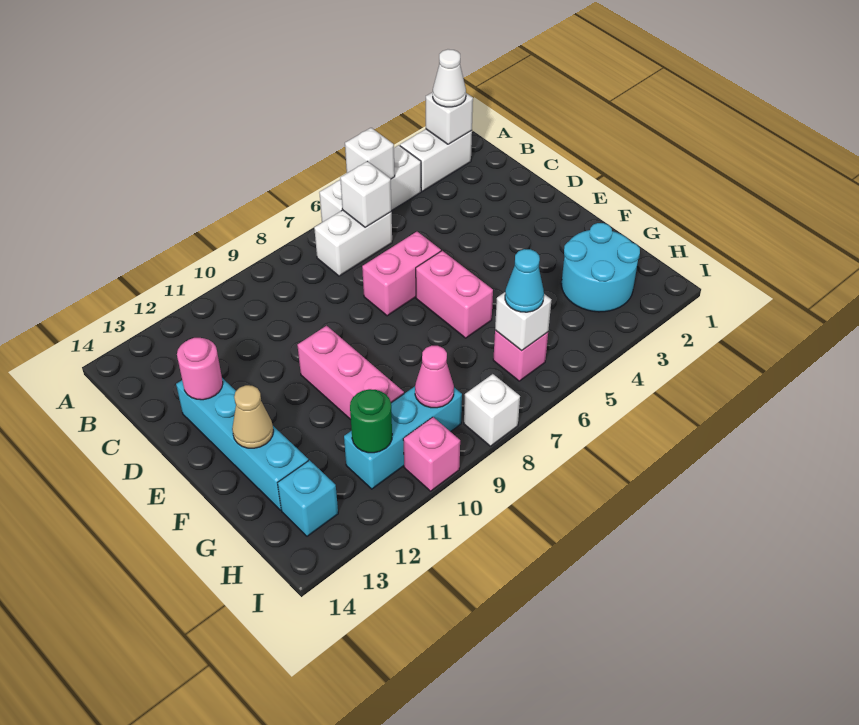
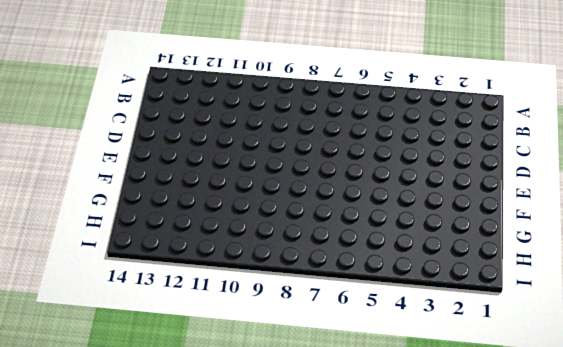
none -> white 1x2 brick [400,129,472,191]
none -> white 1x3 brick [319,145,421,222]
none -> white 1x2 brick [314,210,392,276]

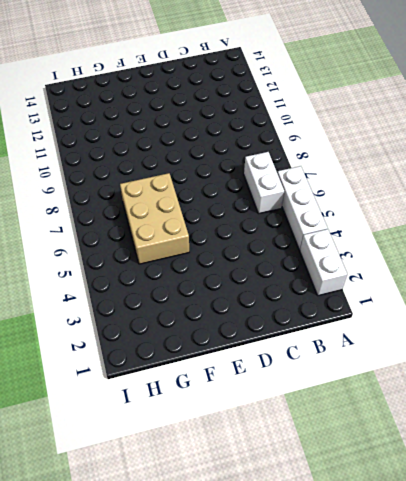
tan 2x3 brick [120,173,189,264] -> pink 1x2 brick [416,251,493,338]
none -> pink 1x2 brick [362,232,441,316]
none -> cyan 1x4 brick [176,378,308,510]
none -> pink 1x3 brick [297,326,404,420]

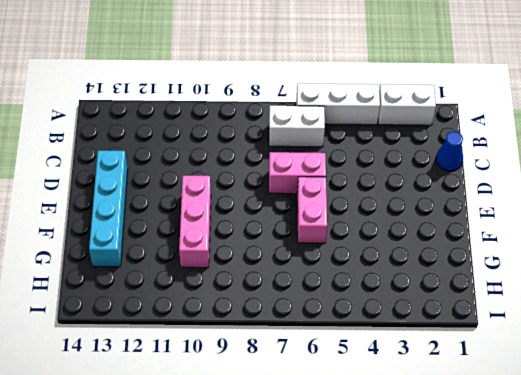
blue 1x1 cone [436,131,463,171] -> none
none -> cyan 2x2 round brick [561,223,640,312]
none -> pink 1x1 brick [493,330,548,381]
none -> cyan 1x3 brick [344,387,462,489]

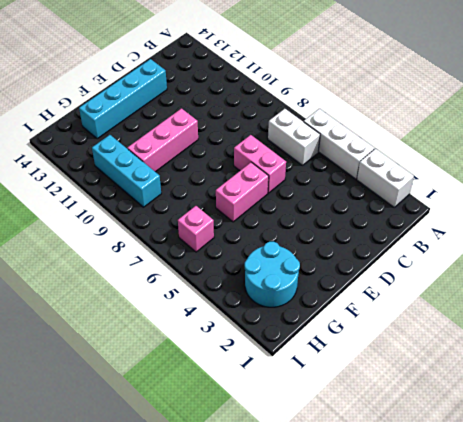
none -> cyan 1x1 brick [278,460,338,536]
none -> white 1x1 brick [464,374,520,446]
none -> pink 1x1 brick [403,417,460,491]

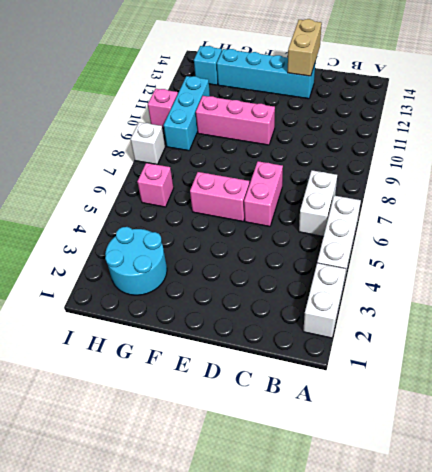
tan 1x2 brick [288,19,322,76] -> pink 1x1 round brick [177,338,223,400]
none -> white 1x1 brick [426,92,473,144]
none -> white 1x1 brick [345,128,395,179]
none -> white 1x1 brick [340,161,391,227]

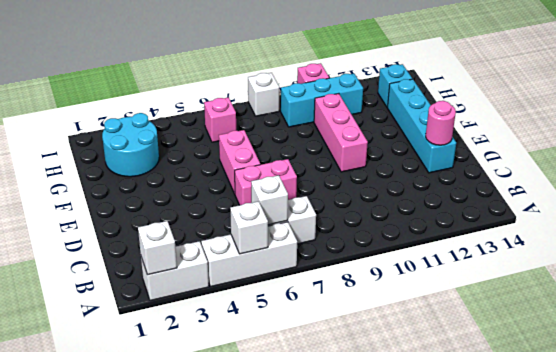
none -> tan 1x1 cone [232,385,273,448]
none -> white 1x1 brick [495,292,551,351]
none -> pink 1x1 cone [415,346,454,408]

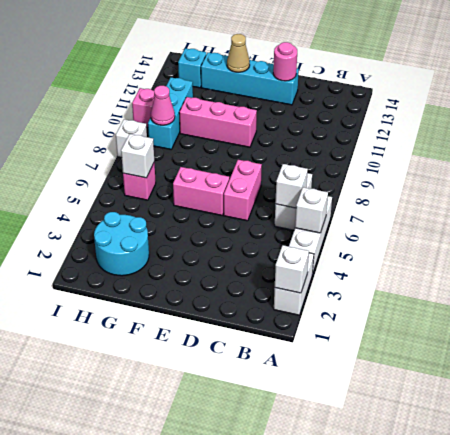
none -> green 1x1 round brick [350,389,392,453]
none -> white 1x1 cone [433,49,466,107]
none -> cyan 1x1 cone [505,249,544,312]

